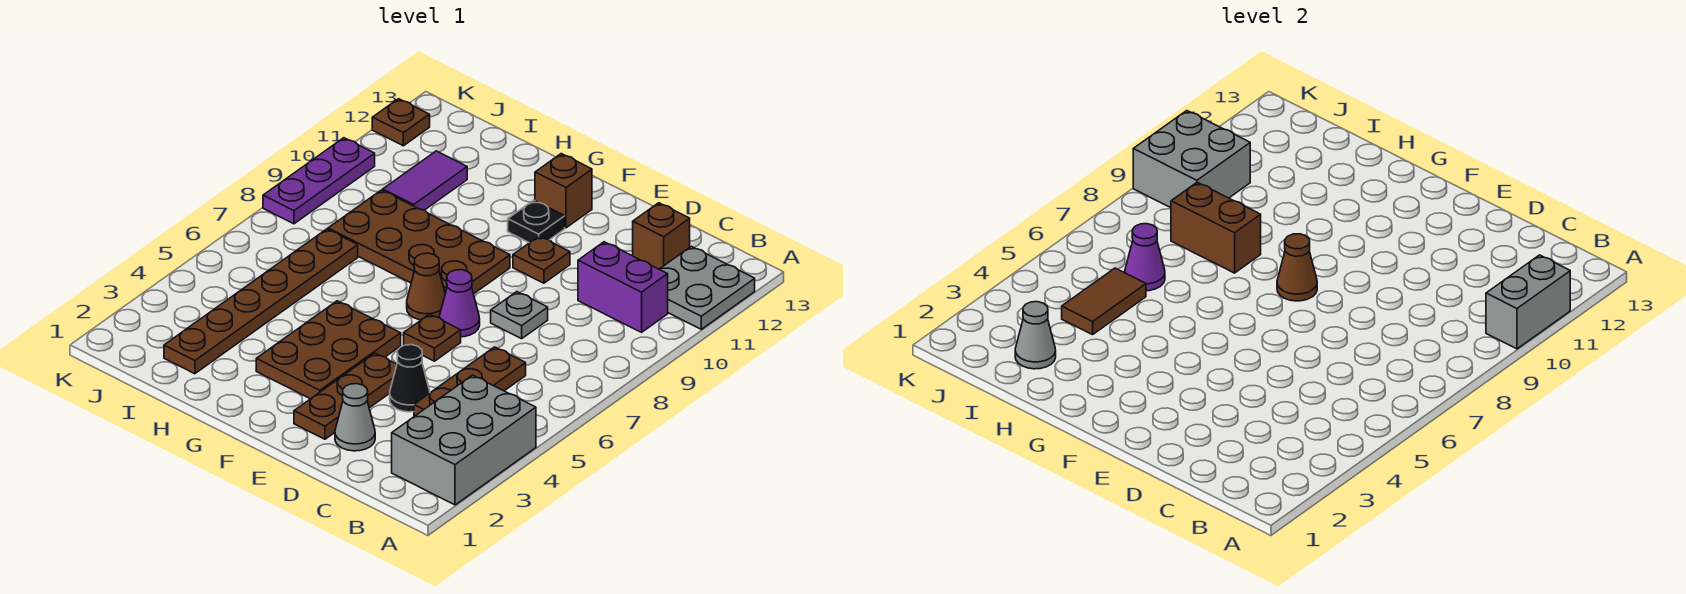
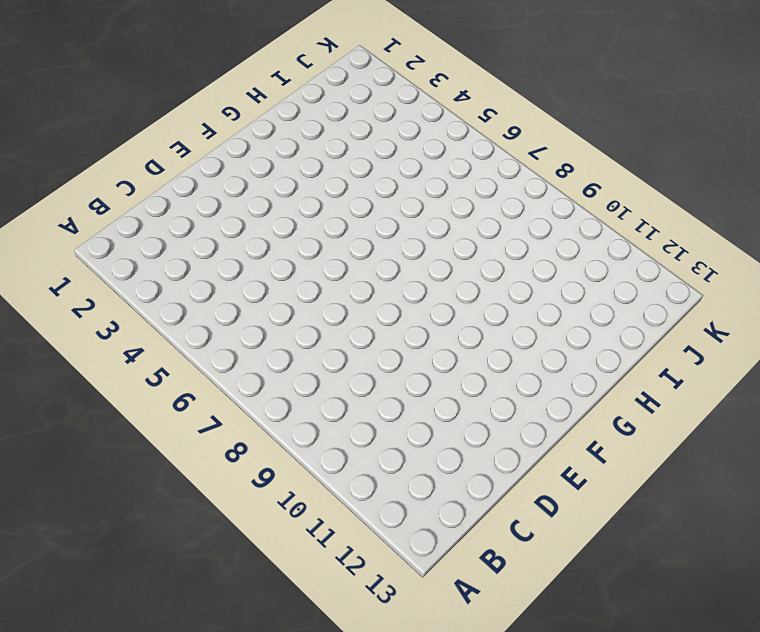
none -> grey 2x3 brick [392,375,536,505]
none -> grey 2x2 plate [660,246,755,329]
none -> purple 1x2 brick [578,242,668,332]

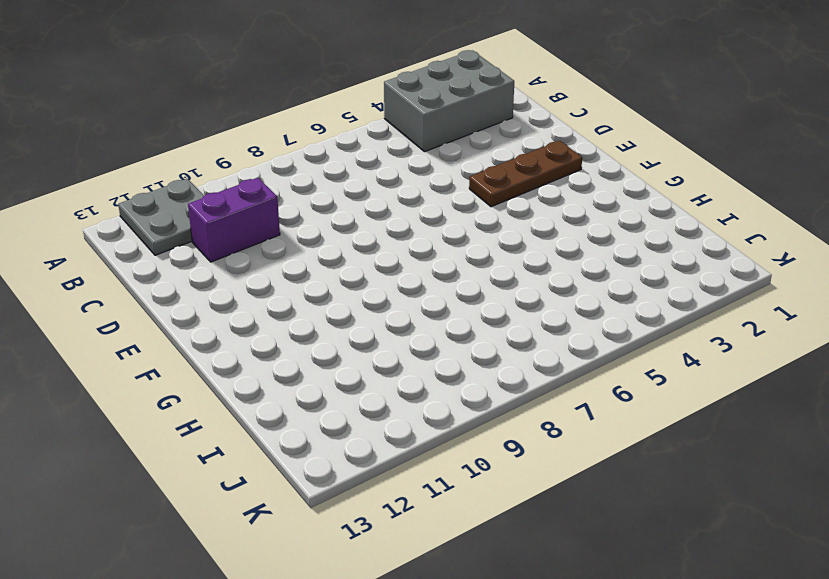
purple 1x2 brick [188,178,280,262] -> purple 1x2 brick turned to [578,242,668,332]
none -> brown 1x3 plate [414,347,526,416]
none -> brown 1x1 brick [633,203,690,269]
none -> grey 1x1 cone [335,384,375,451]

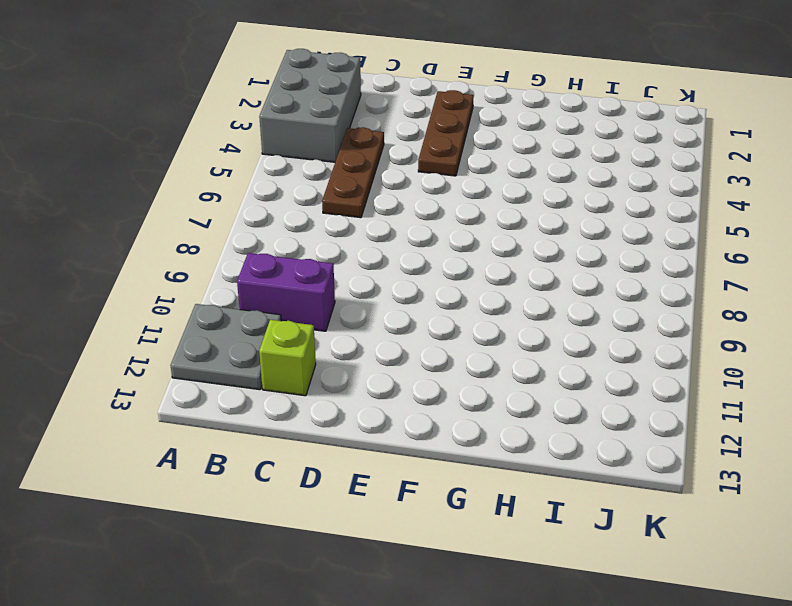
lime 1x1 brick [259,320,316,396] -> brown 1x1 brick [633,203,690,269]
none -> grey 1x1 cone [335,384,375,451]
none -> black 1x1 cone [390,345,430,412]
none -> grey 1x1 plate [491,292,548,339]

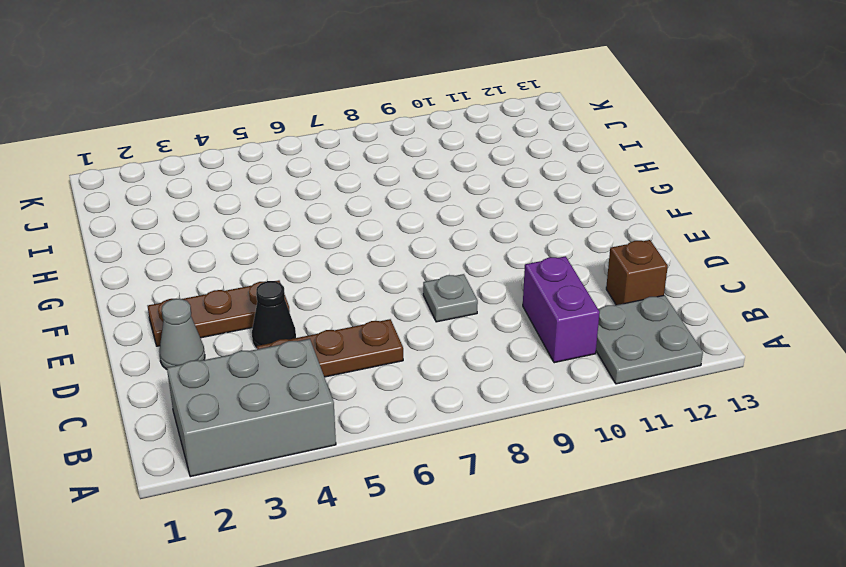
none -> brown 1x1 plate [404,314,461,361]
none -> purple 1x1 cone [439,270,480,337]
none -> brown 1x1 plate [513,236,570,283]

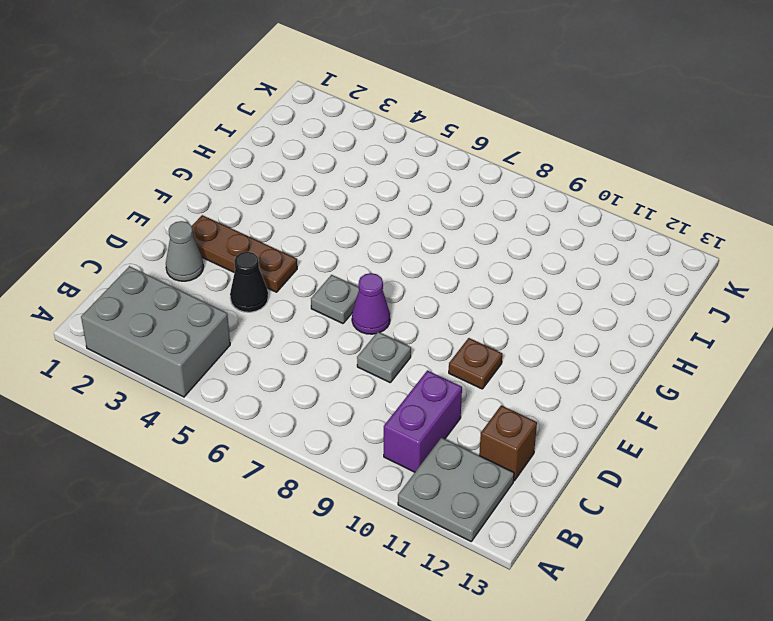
grey 1x1 plate [311,275,359,323] -> brown 1x1 plate [404,314,461,361]
none -> brown 1x3 plate [414,347,526,416]
none -> brown 2x3 plate [256,301,401,399]
none -> brown 1x1 cone [407,253,445,320]

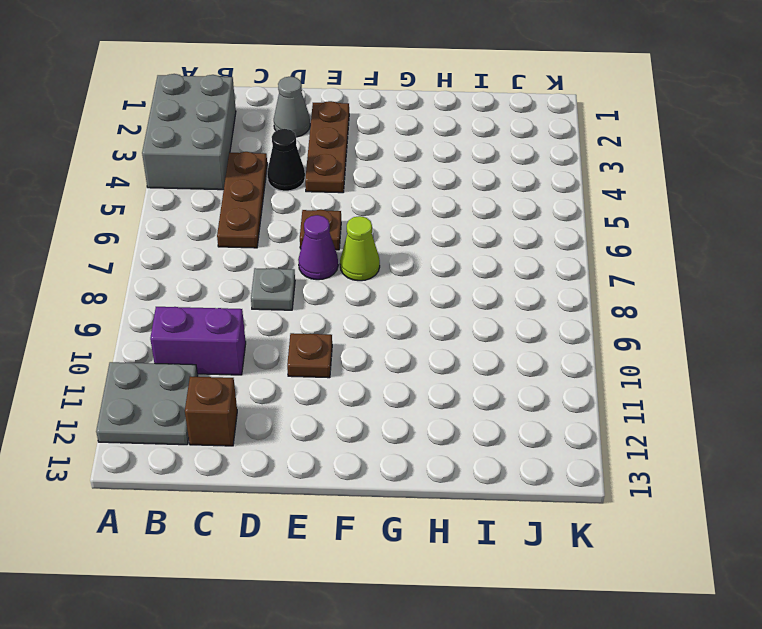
lime 1x1 cone [340,216,380,281] -> brown 1x1 cone [407,253,445,320]
none -> brown 2x3 plate [256,301,401,399]
none -> brown 2x4 plate [328,190,510,294]
none -> black 1x1 plate [508,200,565,243]

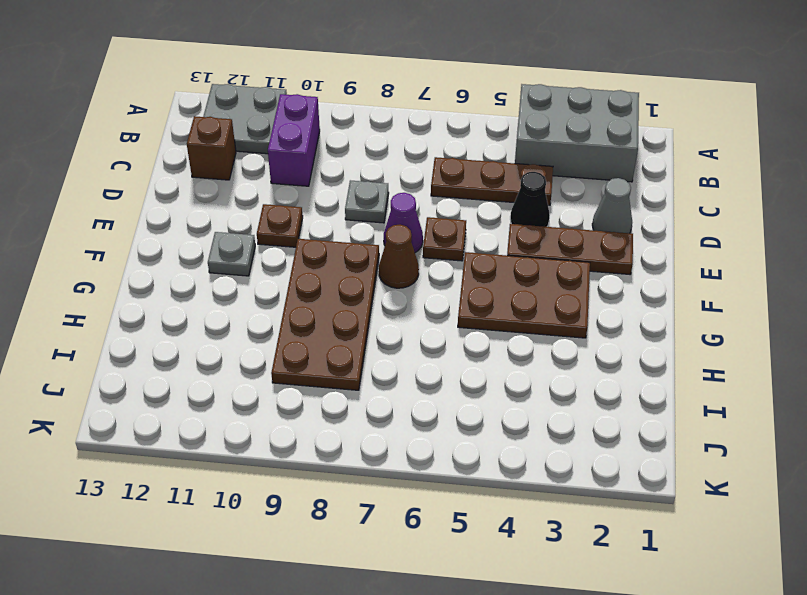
grey 1x1 plate [208,232,255,276] -> black 1x1 plate [508,200,565,243]
none -> brown 1x1 brick [535,154,592,228]
none -> brown 1x6 plate [164,229,358,374]
none -> purple 1x2 tile [383,151,467,210]

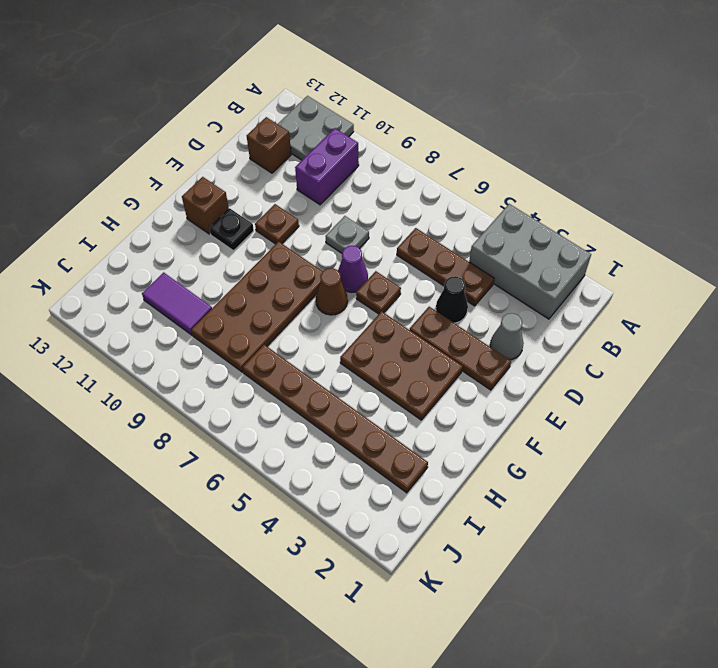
none -> purple 1x3 plate [263,138,375,224]
none -> brown 1x1 plate [372,99,430,146]
none -> grey 1x2 brick [1486,255,1570,349]

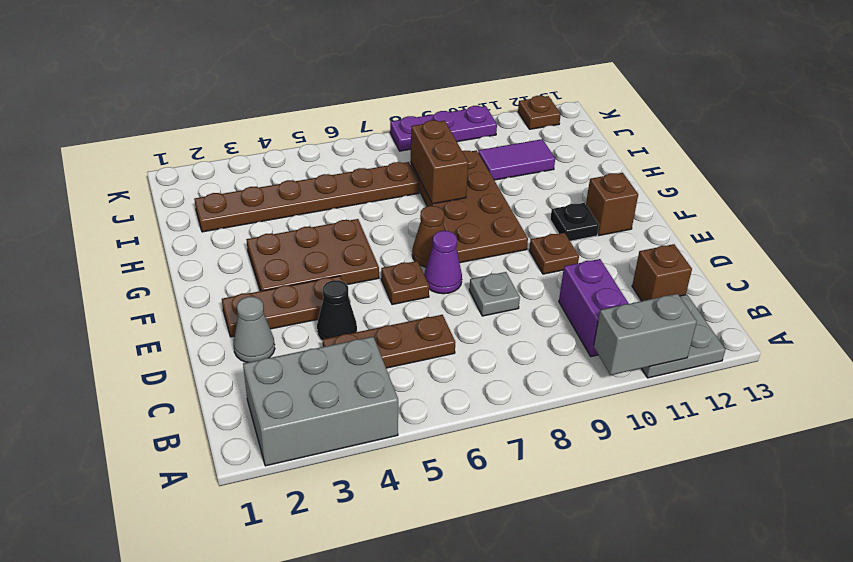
none -> brown 1x1 cone [1277,234,1317,301]
none -> grey 1x1 cone [1015,302,1056,369]
none -> brown 1x2 tile [1062,268,1146,335]

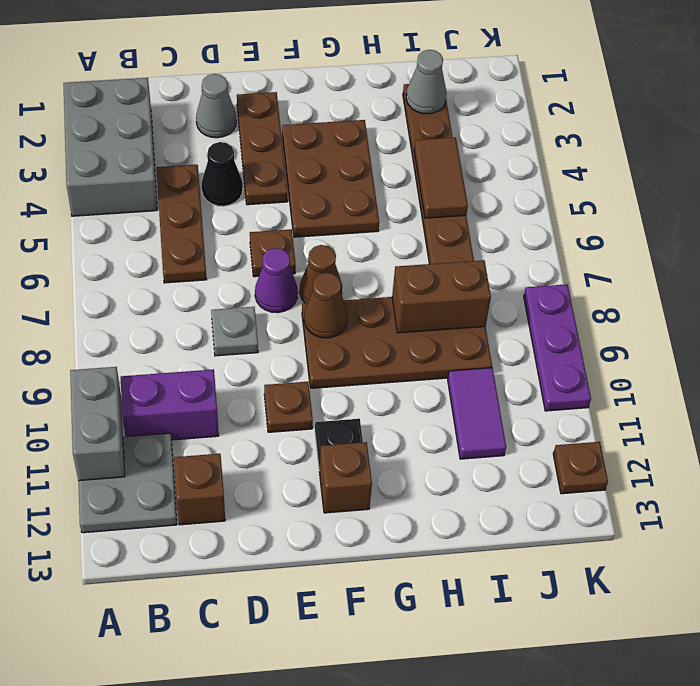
none -> purple 1x1 cone [1125,224,1165,291]
none -> grey 2x2 brick [1133,111,1250,208]

